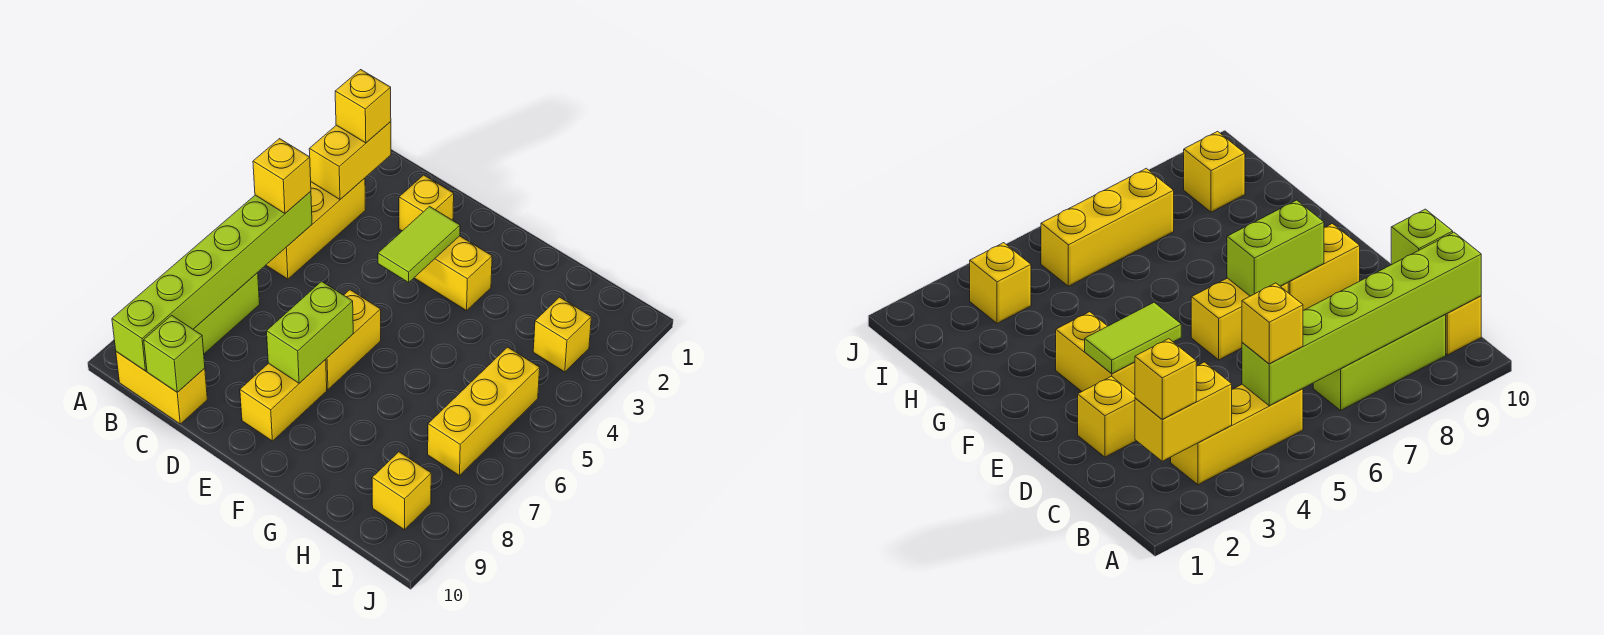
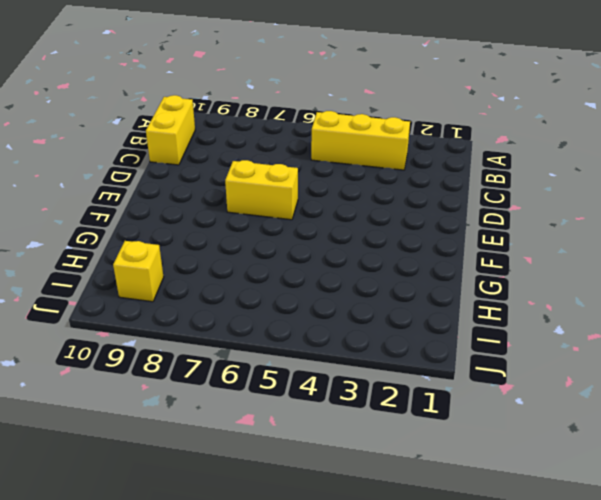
none -> lime 1x3 brick [193,273,260,354]
none -> yellow 1x1 brick [399,175,454,231]
none -> yellow 1x2 brick [414,236,492,311]

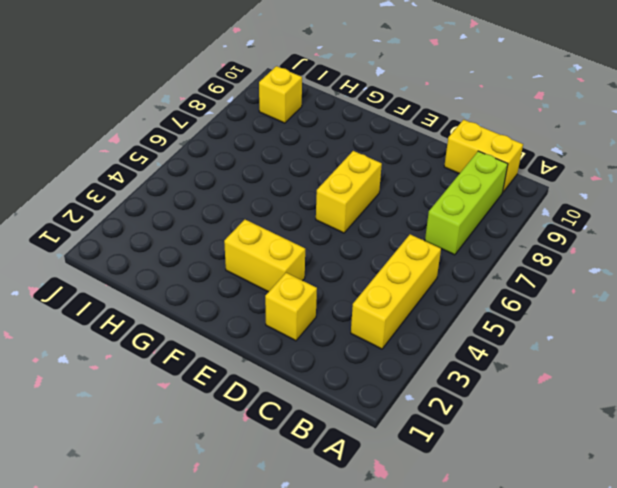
none -> yellow 1x2 brick [240,360,327,441]
none -> yellow 1x1 brick [533,297,591,372]
none -> yellow 1x3 brick [428,347,540,476]

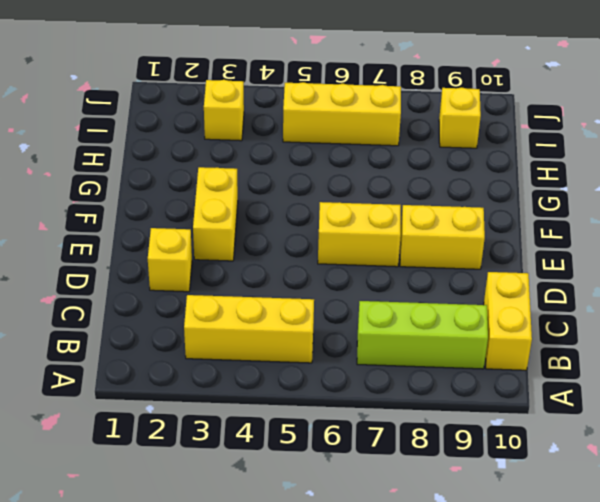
none -> yellow 1x2 brick [309,122,391,199]
none -> lime 1x6 brick [112,191,312,371]
none -> lime 1x1 brick [144,315,205,392]

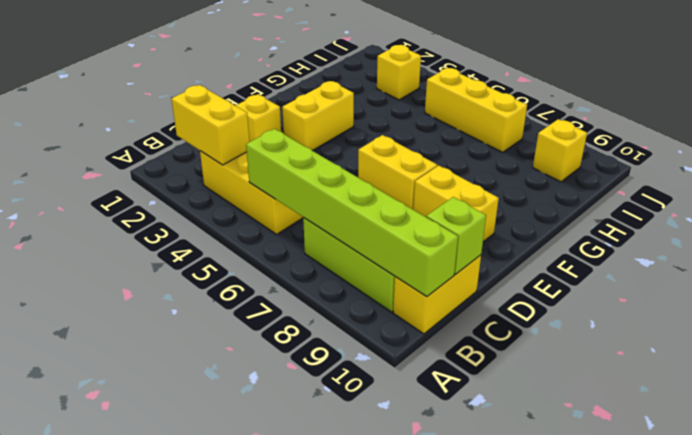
none -> lime 1x2 tile [378,207,460,282]
none -> lime 1x2 brick [267,281,353,383]
none -> yellow 1x1 brick [335,70,391,143]

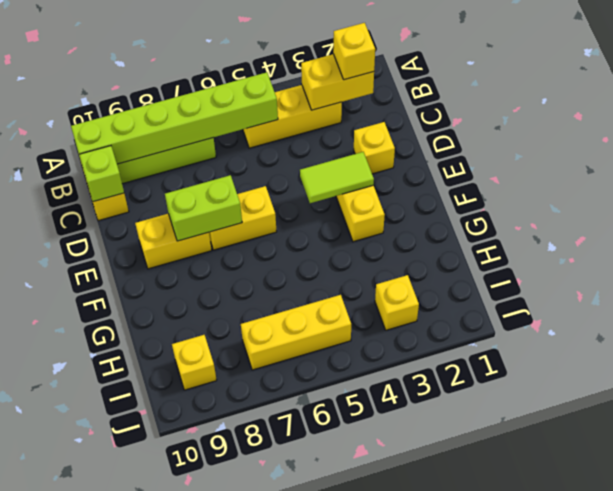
none -> yellow 1x1 brick [253,139,311,213]

